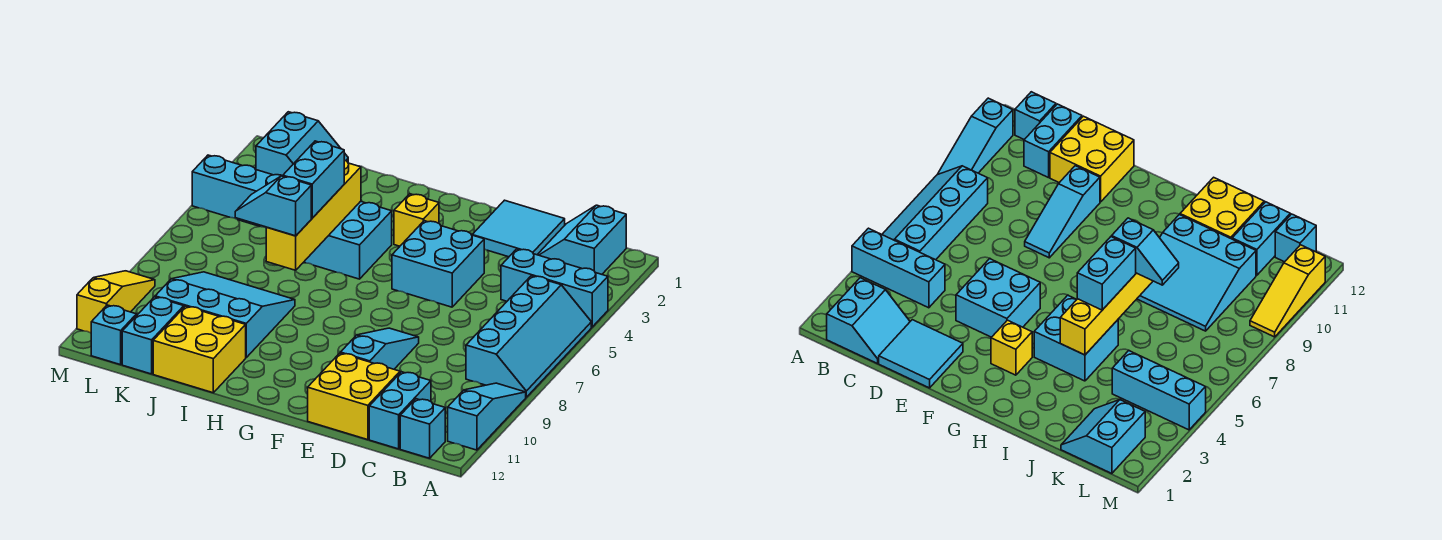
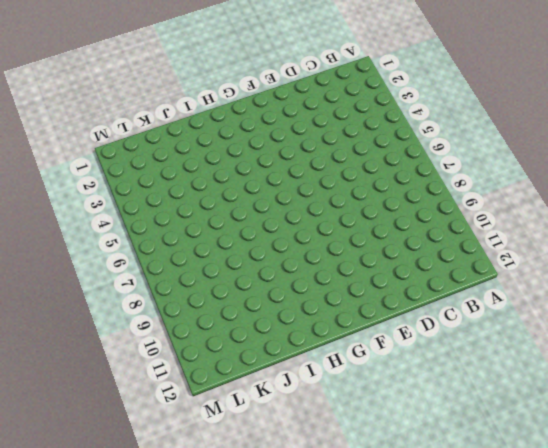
none -> cyan 1x3 brick [501,249,608,327]
none -> cyan 2x4 slope [466,276,591,397]
none -> cyan 1x3 slope [448,383,526,450]

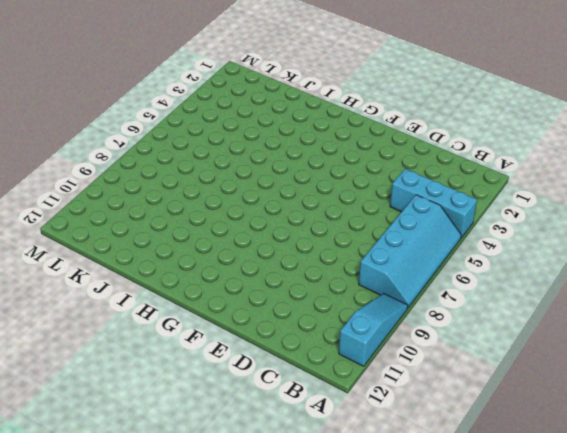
none -> cyan 2x2 slope [537,205,626,274]
none -> cyan 1x1 brick [400,399,445,458]
none -> cyan 1x2 brick [369,372,431,449]

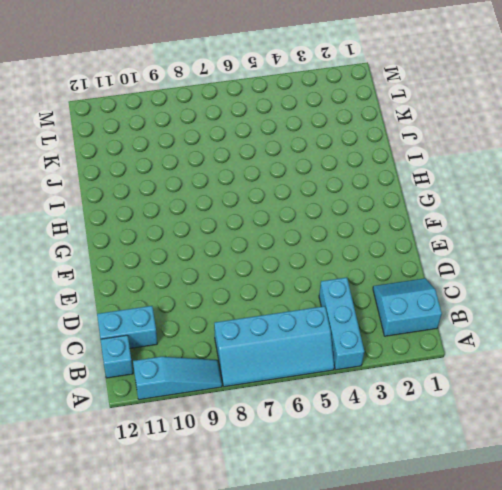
none -> cyan 2x2 tile [473,200,565,257]
none -> yellow 2x2 brick [308,353,400,440]
none -> cyan 2x2 brick [392,221,484,307]

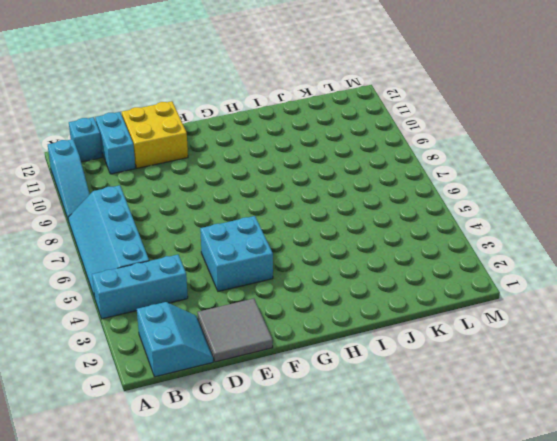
grey 2x2 tile [197,299,273,362] -> cyan 2x2 tile [473,200,565,257]
none -> cyan 1x3 slope [341,328,419,369]
none -> yellow 1x1 brick [394,194,439,246]
none -> cyan 2x2 brick [304,201,392,279]

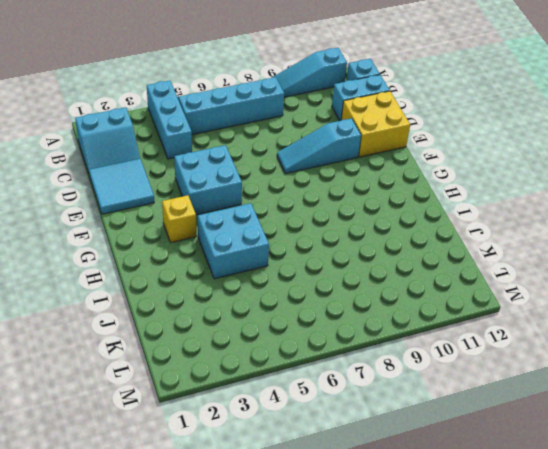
none -> cyan 3x3 slope [155,272,295,357]
none -> yellow 2x2 brick [153,306,246,393]
none -> cyan 2x2 slope [256,112,348,176]

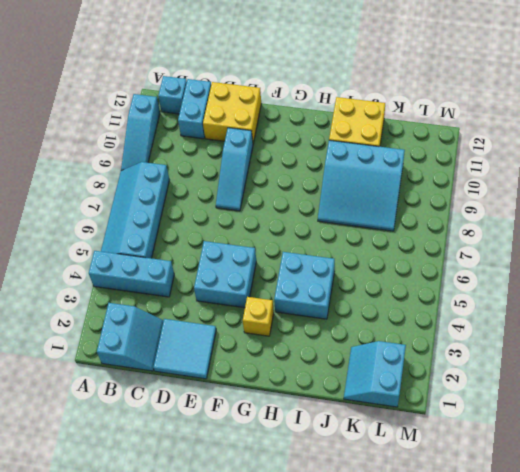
none -> cyan 1x3 brick [192,155,282,228]
none -> cyan 1x2 brick [122,297,184,374]
none -> cyan 1x1 brick [91,305,136,365]

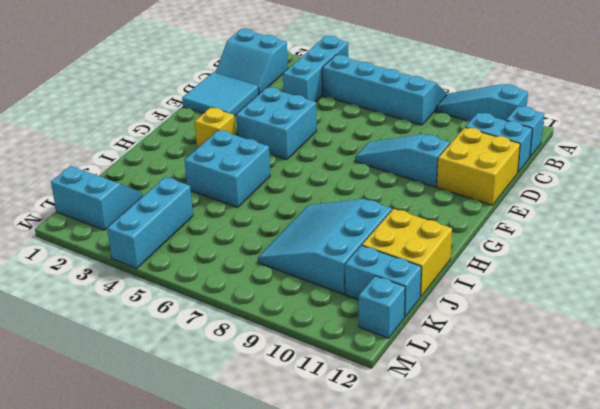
none -> yellow 1x3 slope [77,271,155,333]
none -> yellow 1x4 brick [266,160,361,270]
none -> cyan 1x2 brick [283,141,344,218]

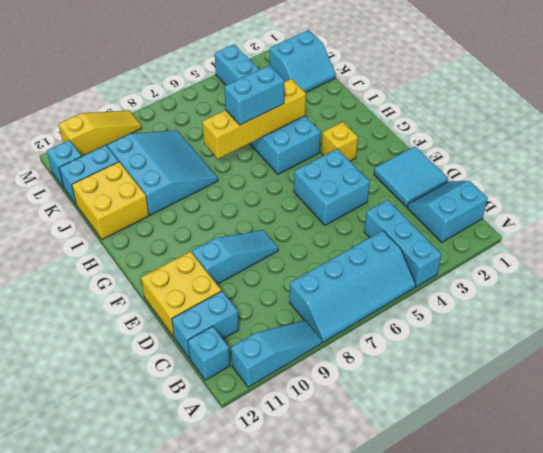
none -> cyan 1x2 slope [235,176,311,236]

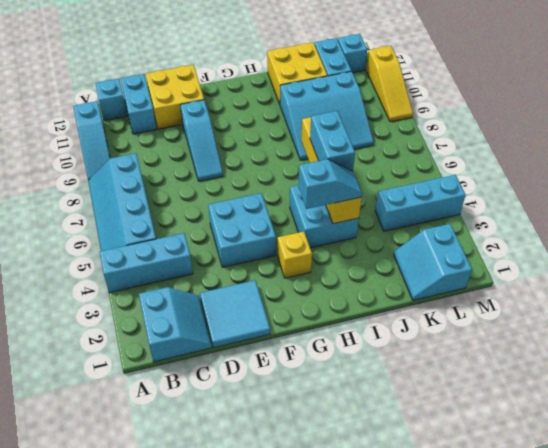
cyan 1x2 slope [298,159,362,209] -> cyan 1x2 slope moved to [235,176,311,236]

